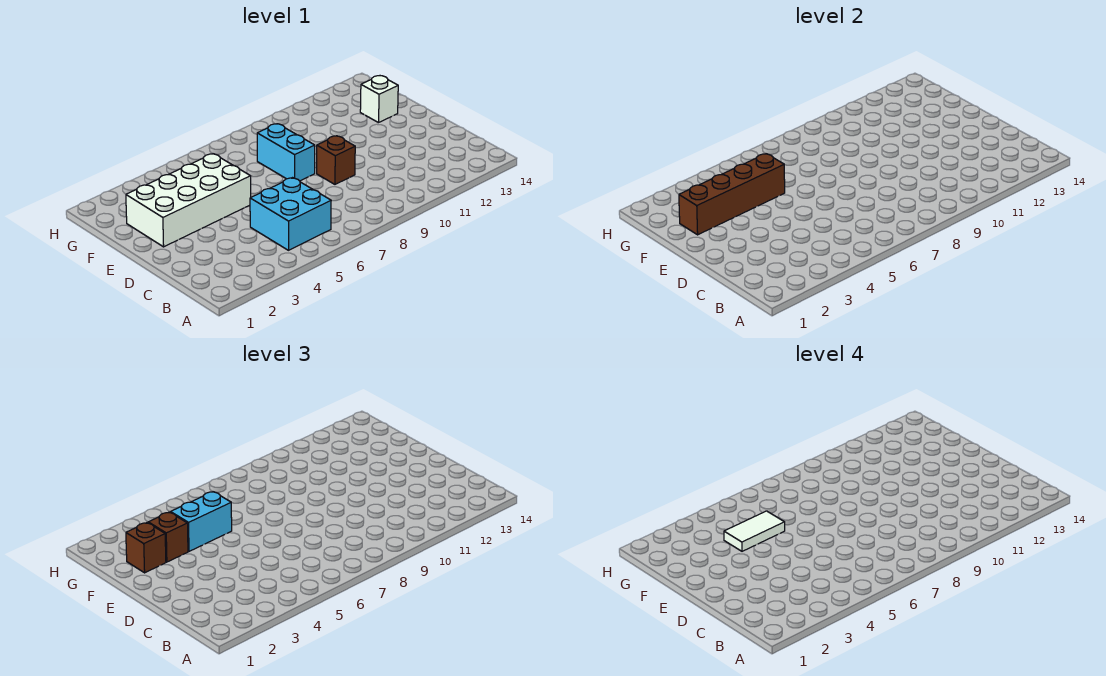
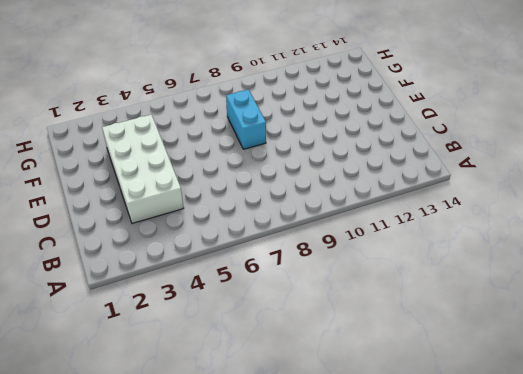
white 2x4 brick [102,115,184,223] -> white 2x4 brick turned to [126,154,251,247]
none -> cyan 2x2 brick [250,178,331,250]
none -> brown 1x1 brick [317,136,355,184]

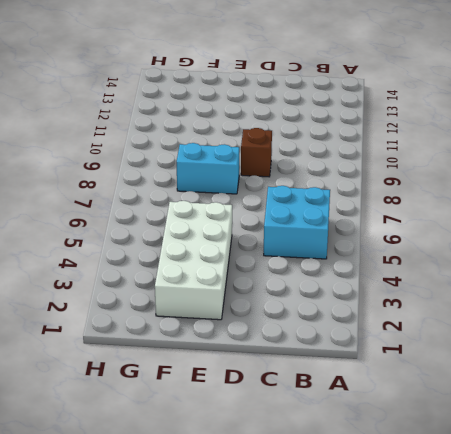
none -> white 1x1 brick [360,76,398,123]
none -> brown 1x4 brick [679,154,785,235]

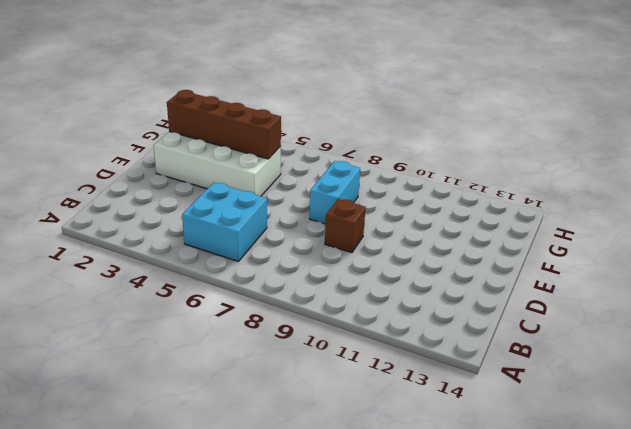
none -> white 1x1 brick [360,76,398,123]
none -> brown 1x1 brick [126,523,166,573]

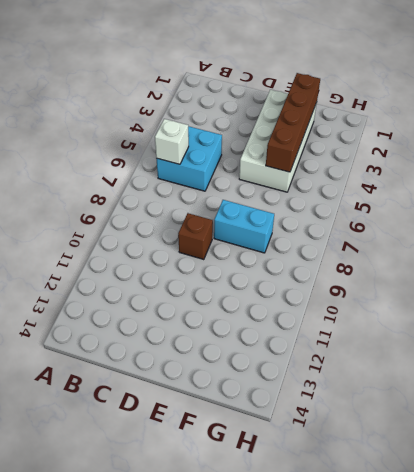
white 1x1 brick [155,119,189,164] -> white 1x1 brick moved to [360,76,398,123]
none -> brown 1x1 brick [126,523,166,573]
none -> brown 1x1 brick [148,512,188,562]

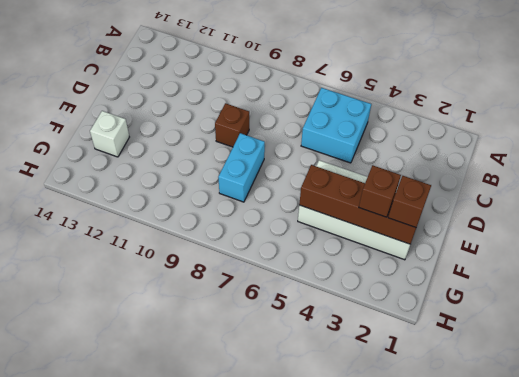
none -> cyan 1x2 brick [171,492,232,551]
none -> white 1x2 tile [724,511,785,551]

